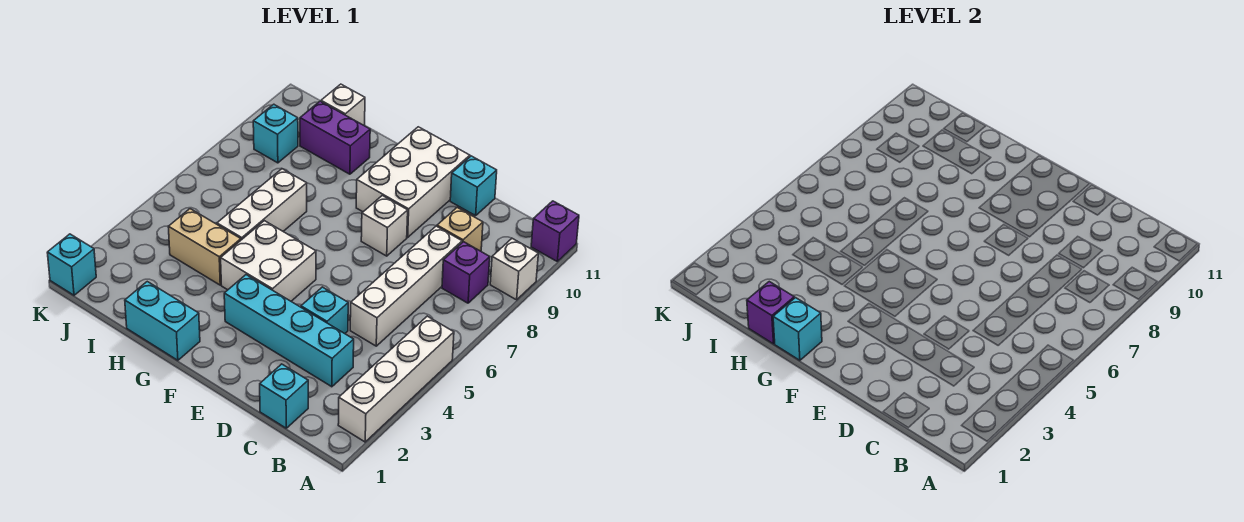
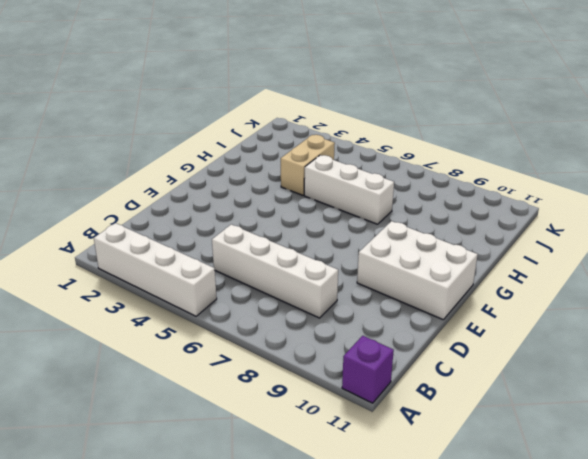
none -> white 1x1 brick [490,239,538,300]
none -> purple 1x1 brick [442,242,490,303]
none -> cyan 1x1 brick [260,364,308,428]

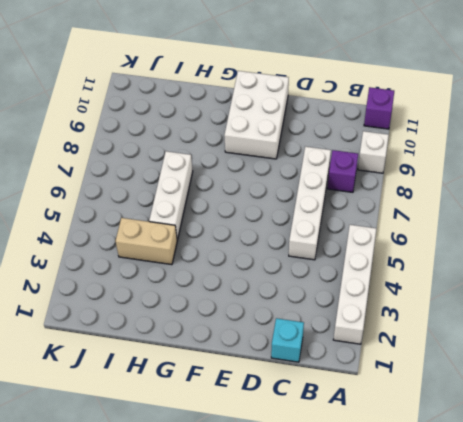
none -> cyan 1x4 brick [224,275,354,387]
none -> tan 1x1 brick [437,208,483,251]
none -> cyan 1x1 brick [301,287,348,334]

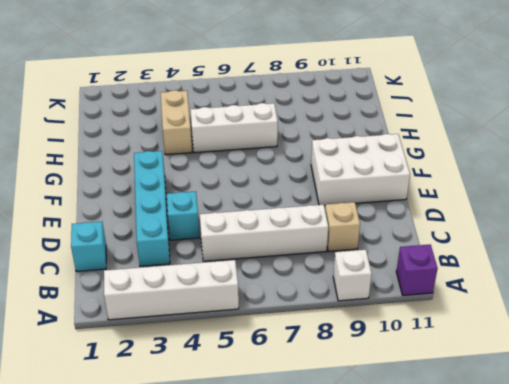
none -> purple 1x1 brick [442,242,490,303]
none -> cyan 1x1 brick [450,156,497,216]
none -> white 1x1 brick [361,196,408,256]

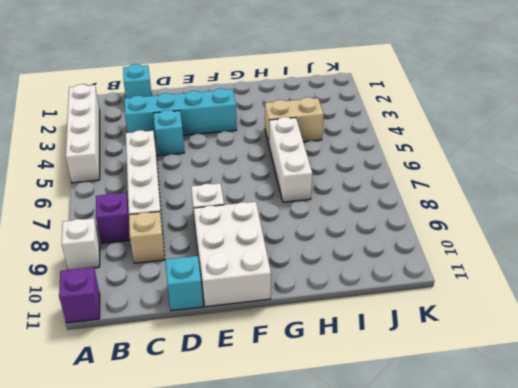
none -> white 2x2 brick [221,221,316,301]
none -> cyan 1x2 brick [125,282,200,360]
none -> purple 1x2 brick [300,101,370,174]

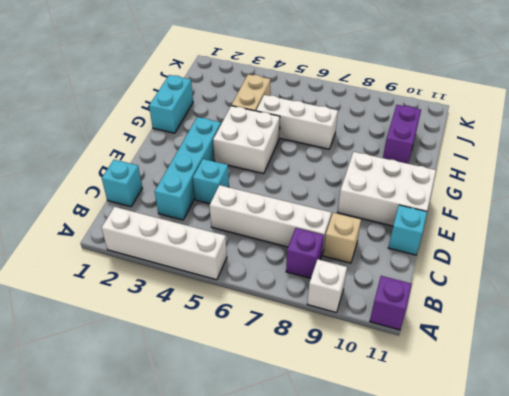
none -> white 1x1 brick [361,196,408,256]
none -> white 1x1 brick [321,84,365,126]
none -> cyan 1x1 brick [253,104,298,163]

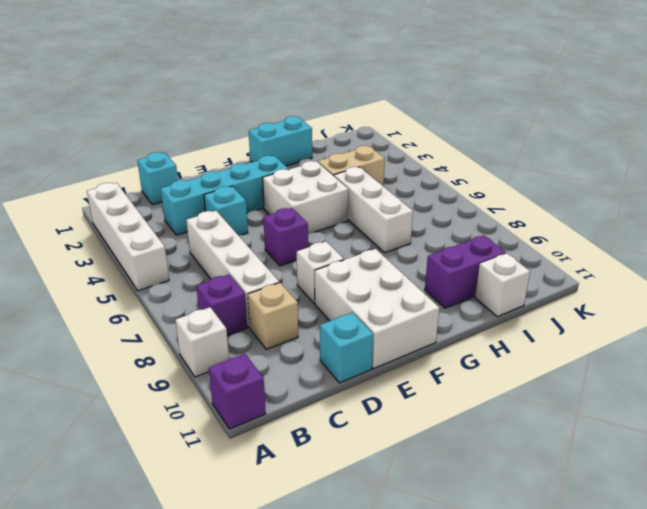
purple 1x1 brick [263,208,308,266] -> purple 1x1 brick moved to [747,282,794,344]
none -> cyan 1x1 brick [253,104,298,163]
none -> cyan 1x1 brick [47,234,96,295]
none -> cyan 1x1 brick [773,298,822,360]

